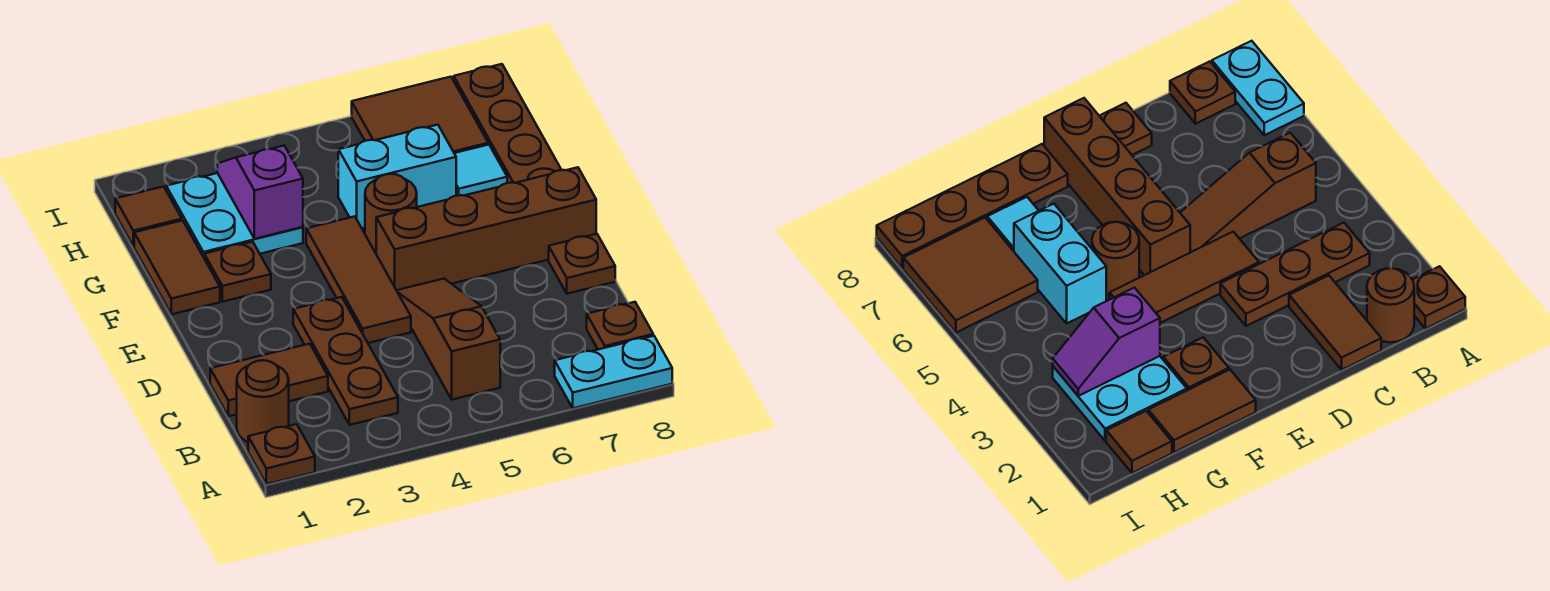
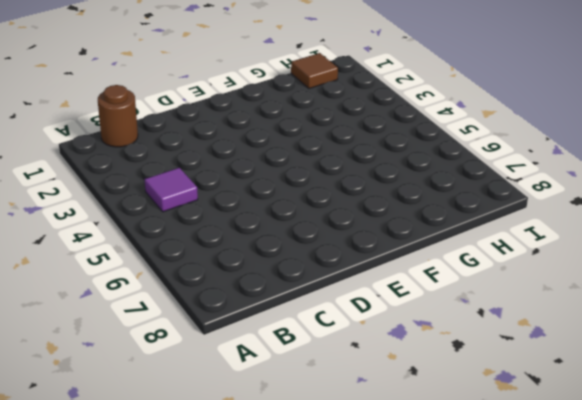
purple 1x1 tile [144,168,198,212] -> none
none -> brown 1x1 plate [248,424,315,484]
none -> cyan 1x2 plate [555,336,672,408]
none -> brown 1x3 plate [293,297,398,425]

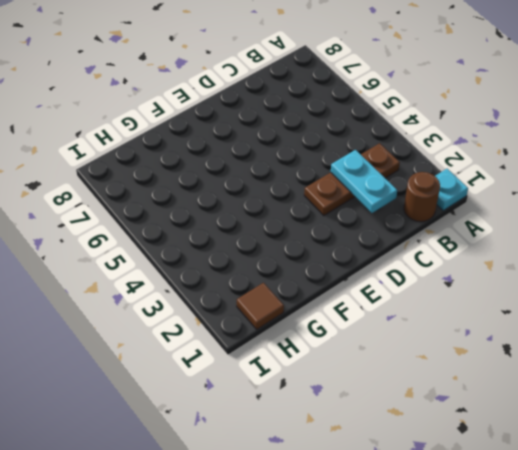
cyan 1x1 plate [435,169,468,211] -> brown 1x1 plate [248,424,315,484]
cyan 1x2 plate [331,150,397,213] -> cyan 1x2 plate moved to [555,336,672,408]
none -> brown 1x3 slope [397,279,500,400]
none -> brown 1x1 plate [587,302,653,349]
none -> brown 1x2 tile [210,344,328,416]

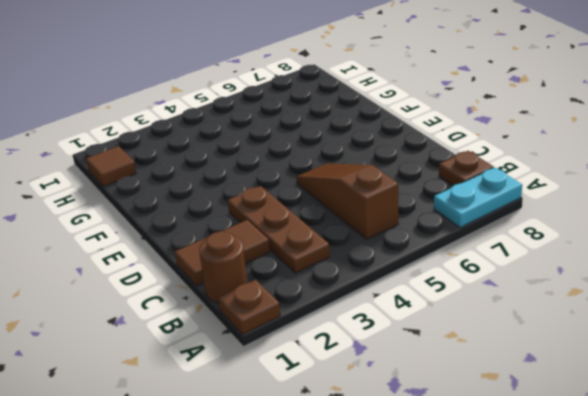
none -> brown 1x3 tile [306,216,411,343]
none -> brown 1x1 plate [549,234,615,294]
none -> brown 1x4 brick [376,167,596,290]

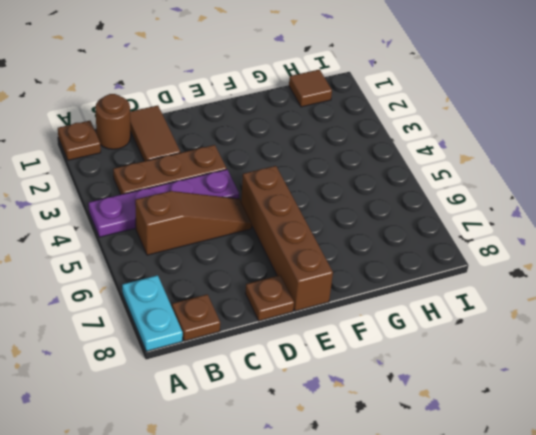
purple 1x4 plate [89,169,239,237] -> brown 1x3 tile [306,216,411,343]
none -> brown 1x2 tile [134,220,220,314]
none -> brown 1x1 plate [204,242,271,302]
none -> brown 1x1 round brick [365,174,417,253]

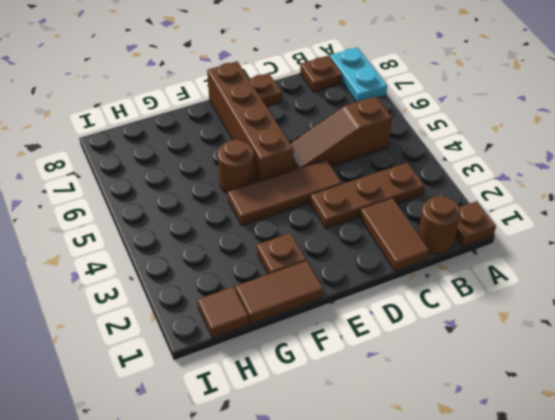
none -> brown 1x4 plate [454,64,561,183]
none -> cyan 2x2 plate [166,173,303,257]
none -> cyan 1x2 brick [338,125,456,228]

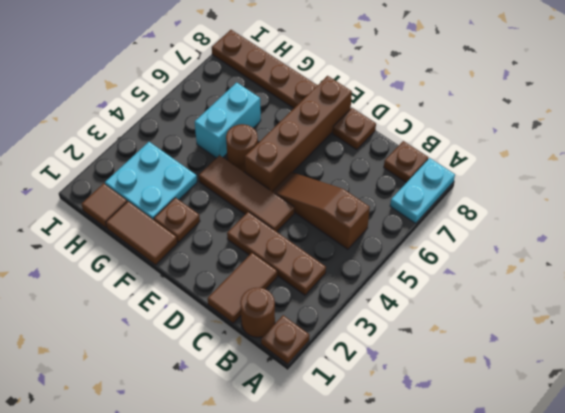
none -> cyan 1x1 tile [454,145,507,196]
none -> brown 2x2 tile [352,77,488,153]
none -> purple 1x2 slope [217,146,303,239]

